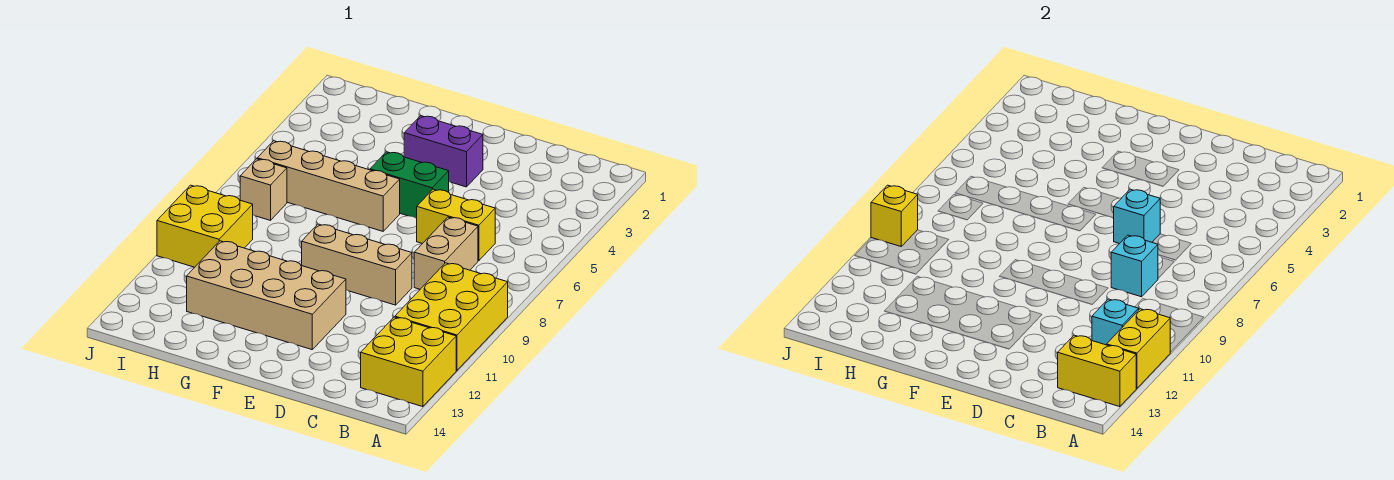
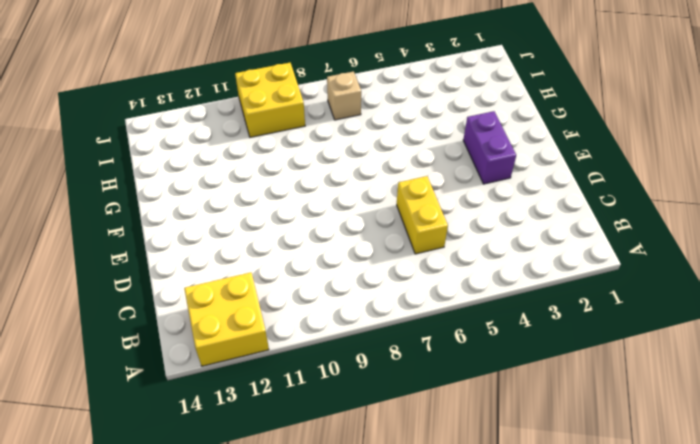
none -> yellow 2x3 brick [395,263,508,370]
none -> tan 1x2 brick [414,217,478,289]
none -> tan 1x3 brick [302,224,412,305]

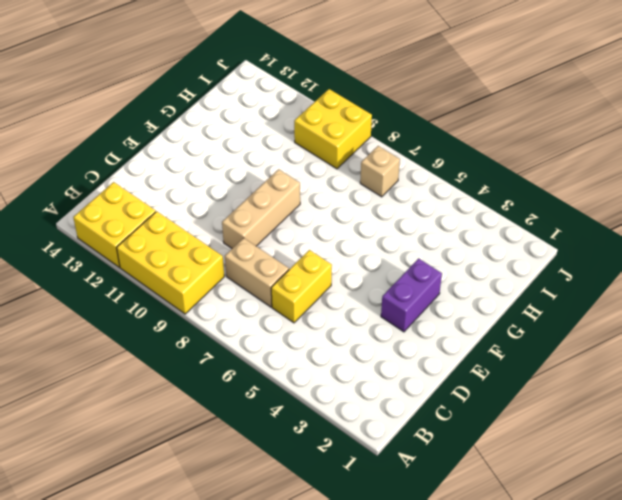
none -> green 1x2 brick [370,152,449,218]
none -> tan 2x4 brick [187,241,346,350]
none -> tan 1x4 brick [257,141,400,231]

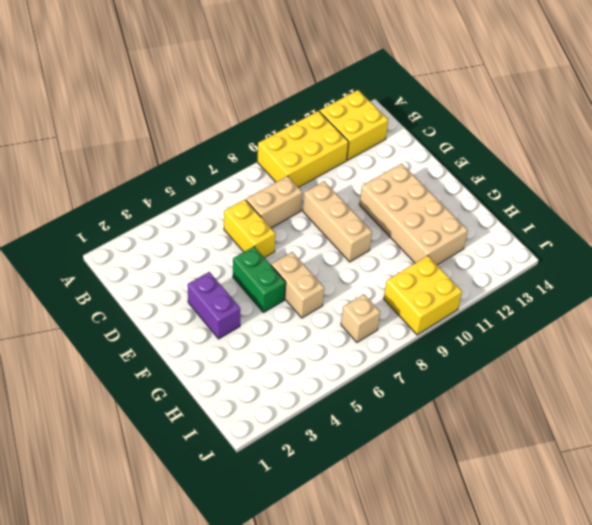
tan 1x2 brick [271,252,324,318] -> tan 1x4 brick [257,141,400,231]
none -> yellow 1x2 brick [1107,309,1170,388]
none -> yellow 1x2 brick [1058,335,1136,407]
none -> cyan 1x1 brick [1092,299,1139,345]

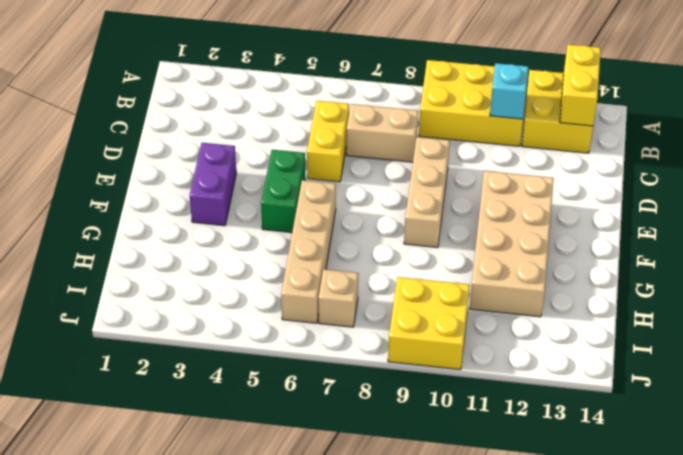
none -> yellow 1x2 brick [1107,309,1170,388]
none -> cyan 1x1 brick [1111,235,1158,297]
none -> cyan 1x1 brick [1114,189,1160,244]

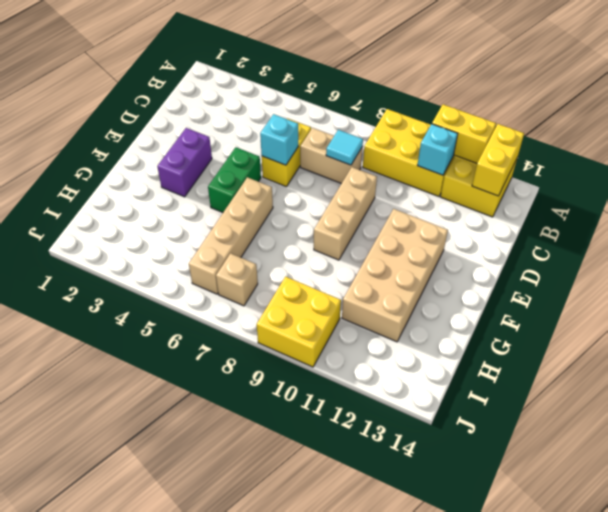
cyan 1x1 tile [326,130,363,165] -> cyan 1x1 brick [1111,235,1158,297]
none -> yellow 1x1 brick [871,185,918,246]

